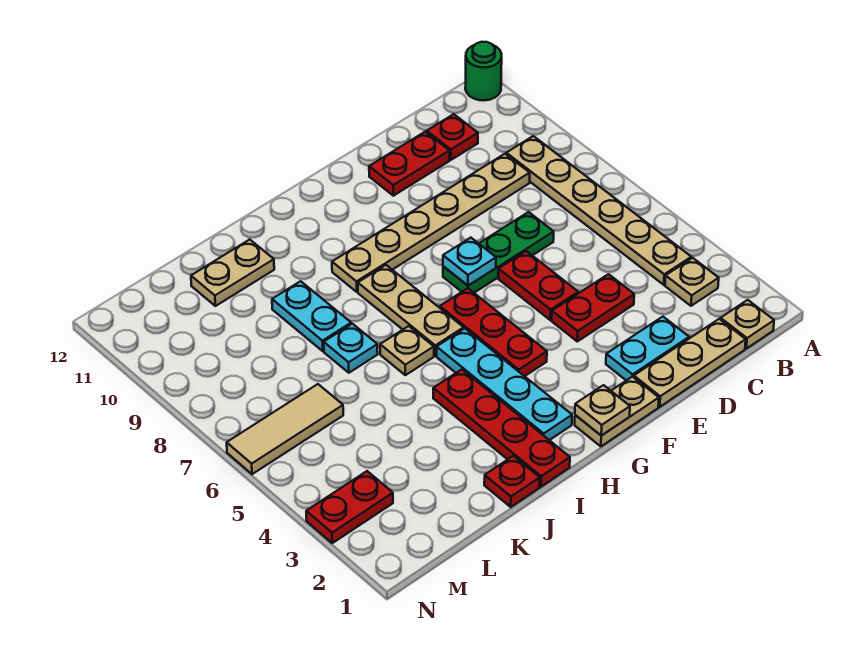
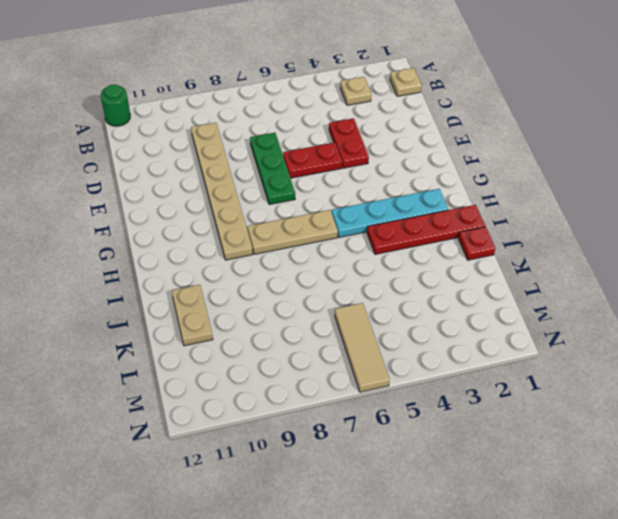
none -> tan 1x6 plate [506,136,691,285]
none -> tan 1x3 plate [634,319,746,407]
none -> red 1x1 plate [427,114,478,160]

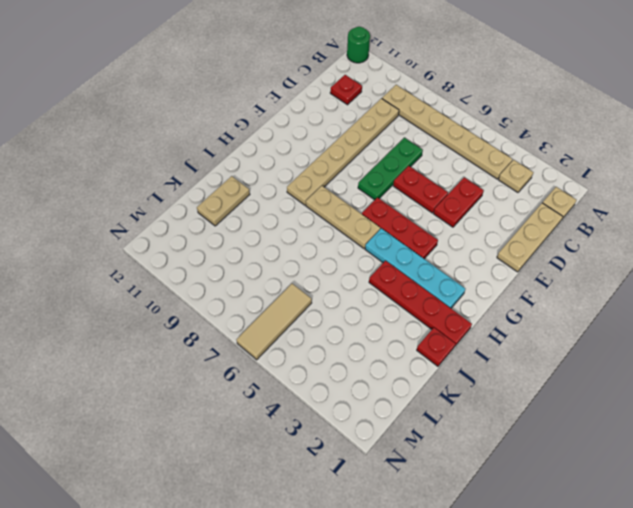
none -> cyan 1x2 plate [606,317,689,380]
none -> red 1x2 plate [369,132,450,196]
none -> tan 1x2 plate [575,376,659,446]

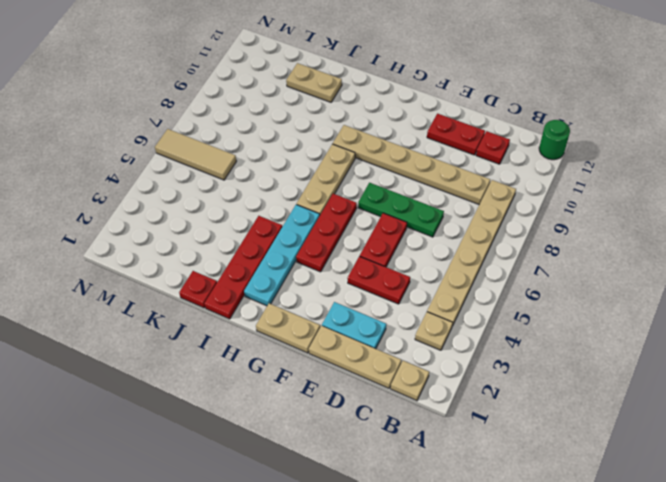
none -> tan 1x1 plate [380,326,434,375]
none -> cyan 1x1 plate [324,324,378,373]
none -> cyan 1x2 plate [272,281,351,351]

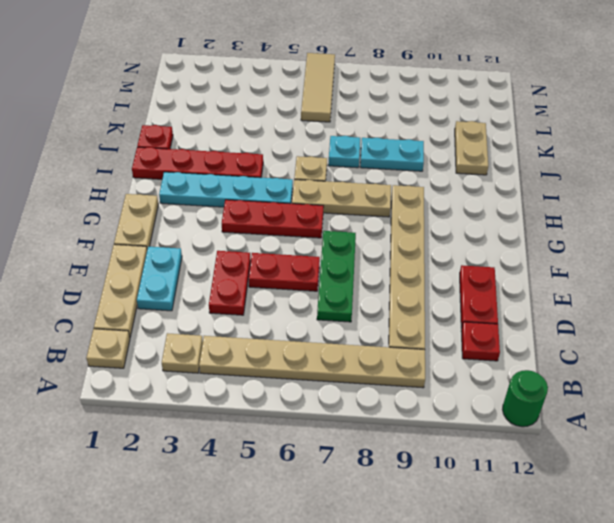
none -> red 1x2 plate [306,471,393,543]
none -> cyan 1x1 plate [443,238,496,286]
none -> tan 1x1 plate [575,385,630,436]

